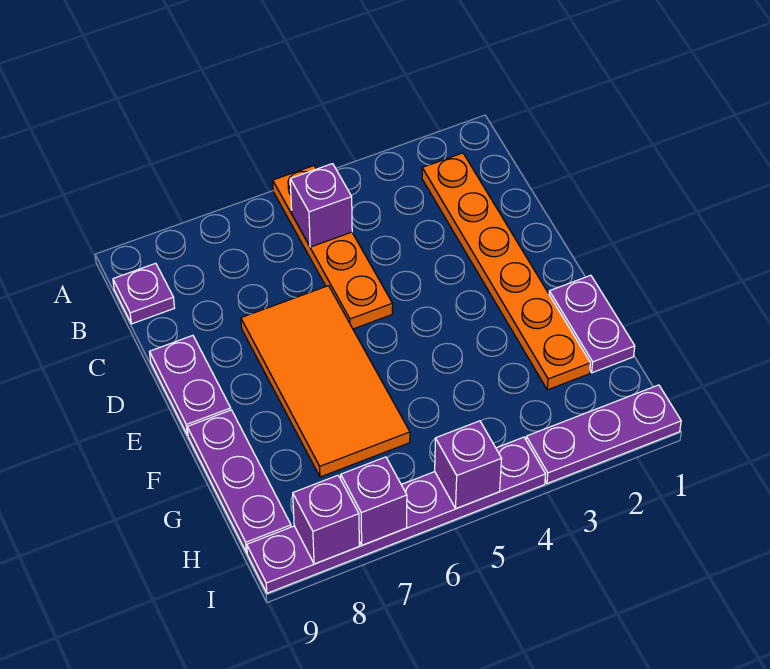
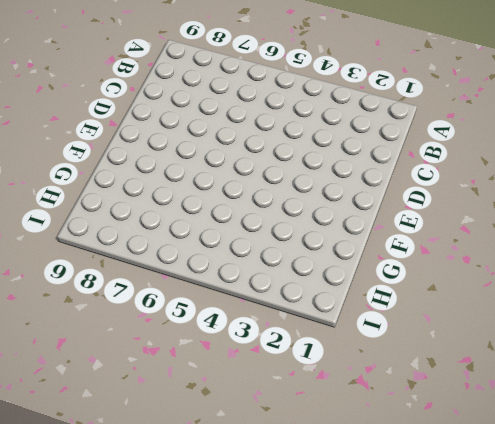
none -> orange 1x4 plate [273,166,393,329]
none -> orange 1x6 plate [422,153,590,390]
none -> purple 1x1 plate [113,263,174,324]

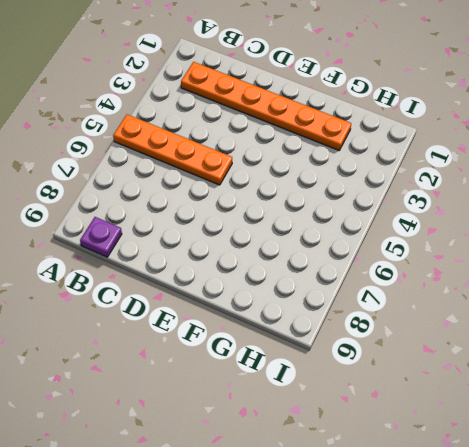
none -> orange 2x4 tile [241,286,410,477]
none -> purple 1x2 plate [150,335,231,435]
none -> purple 1x2 plate [549,275,635,373]

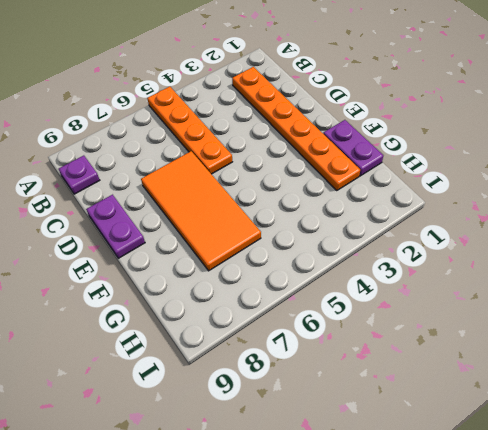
none -> purple 1x3 plate [187,410,291,553]
none -> purple 1x3 plate [526,385,681,484]
none -> purple 1x6 plate [247,437,546,593]

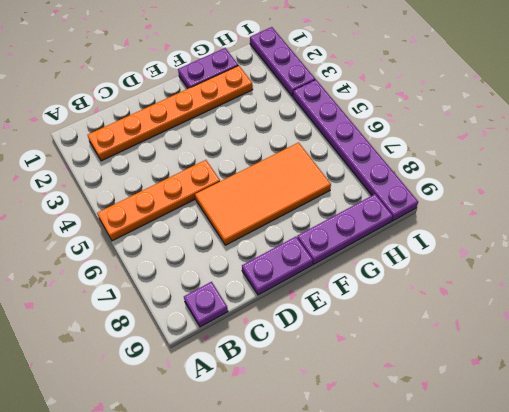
none -> purple 1x1 brick [290,164,352,247]
none -> purple 1x1 brick [435,421,502,509]
none -> purple 1x1 brick [341,457,407,545]

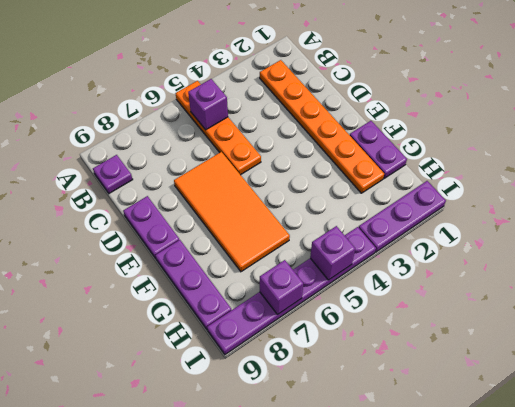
none -> purple 1x1 brick [293,475,359,564]

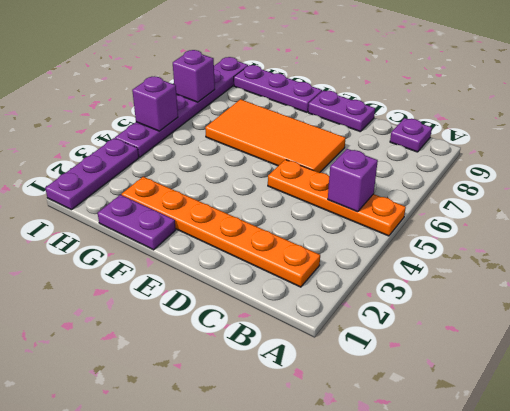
none -> purple 1x1 brick [293,475,359,564]

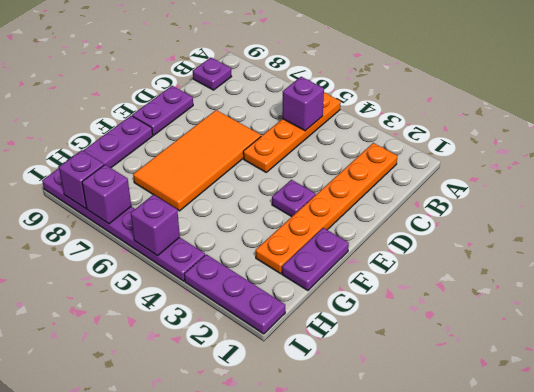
purple 1x1 plate [272,180,316,217] -> none

